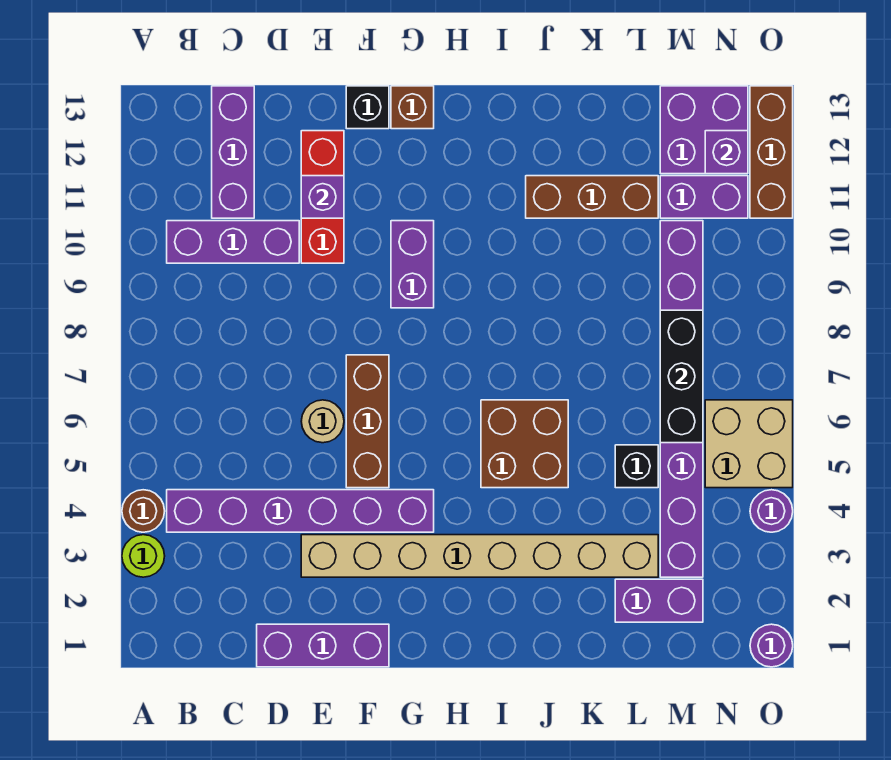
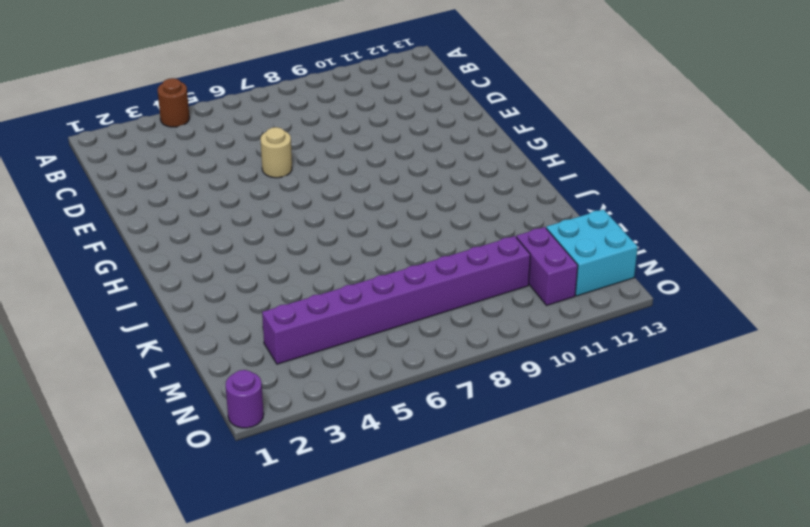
cyan 2x2 brick [546,209,638,296] -> purple 2x2 brick [660,86,748,174]
none -> lime 1x1 round brick [122,535,165,577]
none -> purple 1x6 brick [167,490,434,532]
none -> purple 1x3 brick [167,221,299,263]

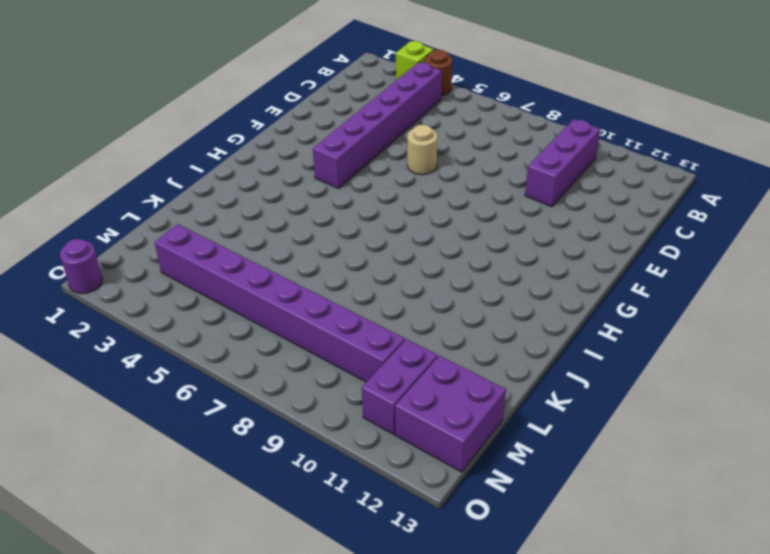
lime 1x1 brick [396,41,433,80] -> lime 1x1 round brick [122,535,165,577]
none -> purple 1x3 brick [212,86,254,218]
none -> purple 1x3 brick [257,624,389,667]
none -> tan 1x8 brick [301,535,658,577]

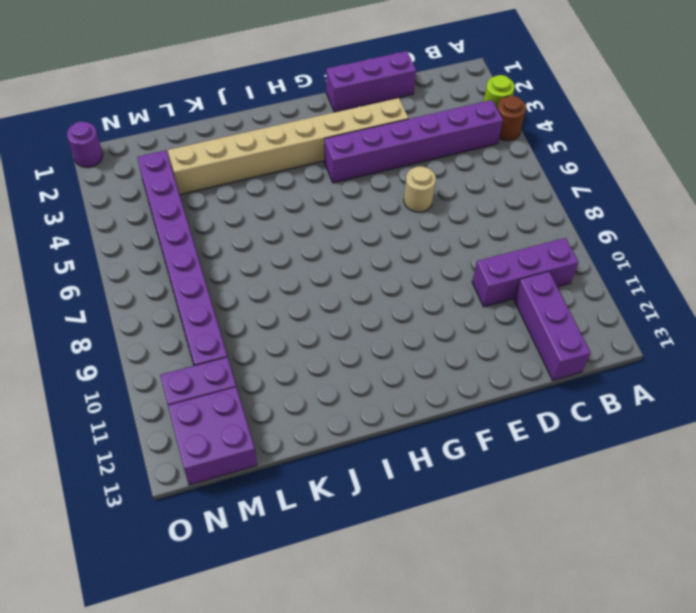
none -> red 1x3 brick [301,131,344,263]
none -> brown 1x3 brick [346,355,389,488]
none -> black 1x1 brick [346,86,389,129]

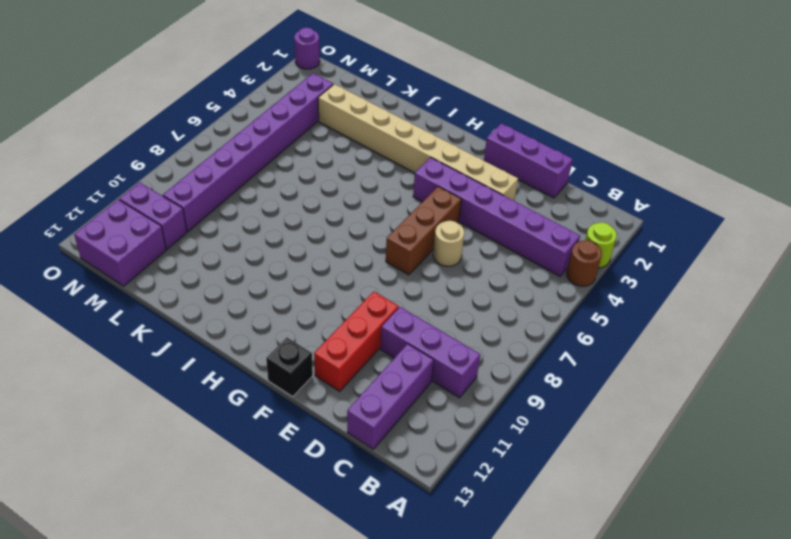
none -> purple 1x2 brick [391,221,434,308]
none -> brown 1x1 brick [391,86,434,129]
none -> brown 2x2 brick [481,400,568,488]

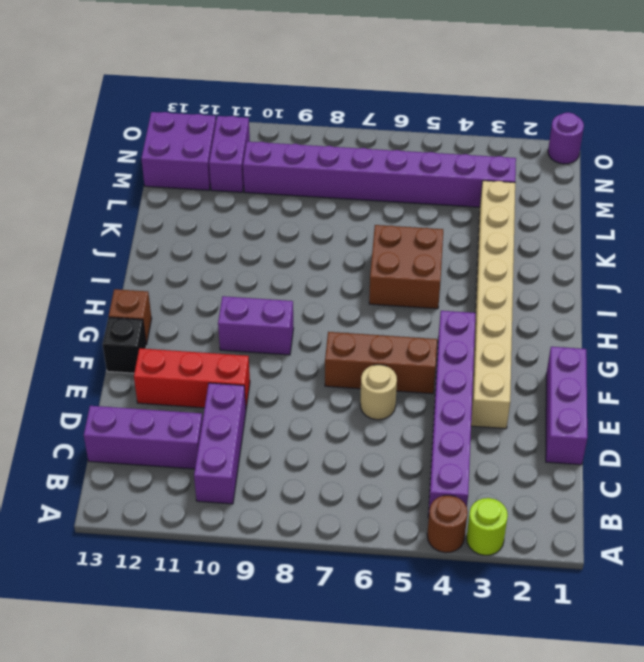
none -> brown 1x3 brick [526,176,658,218]
none -> purple 1x2 brick [615,579,703,622]
none -> black 1x1 brick [615,445,658,488]

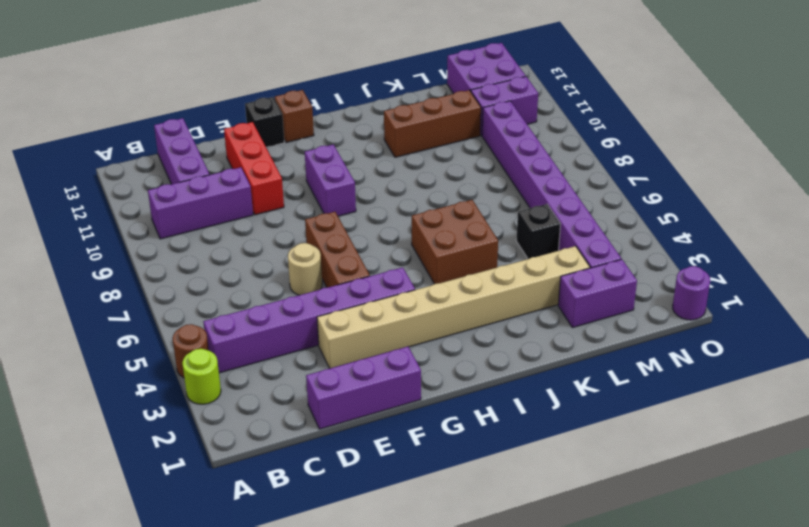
none -> tan 2x2 brick [705,400,793,488]
none -> purple 1x1 round brick [750,490,793,532]
none -> brown 1x3 brick [750,86,793,218]

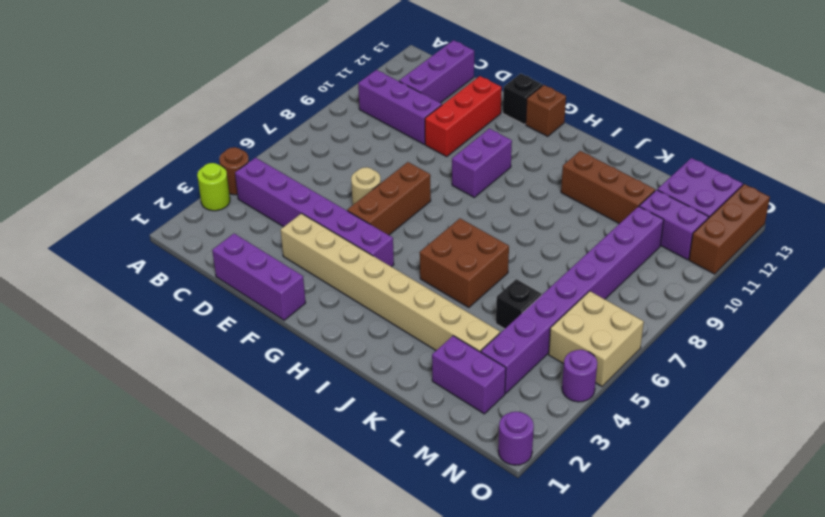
none -> purple 1x1 brick [301,176,344,218]
none -> black 1x3 brick [660,310,703,443]
none -> purple 1x1 brick [705,131,748,174]

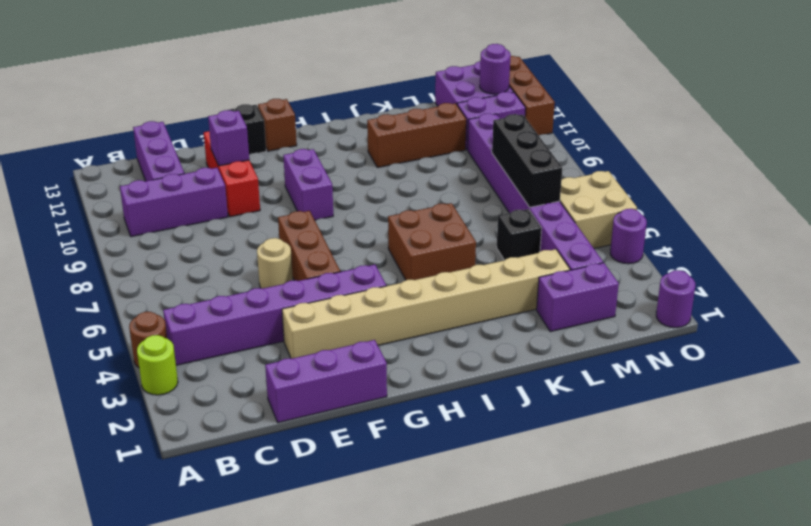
purple 1x1 round brick [480,44,511,94] -> purple 1x1 brick [705,131,748,174]

